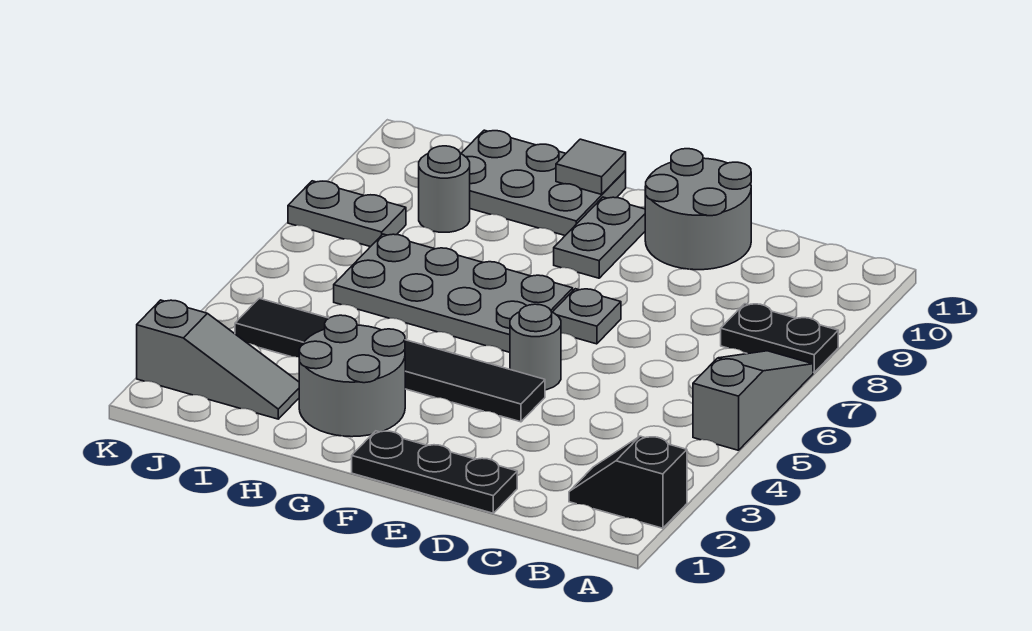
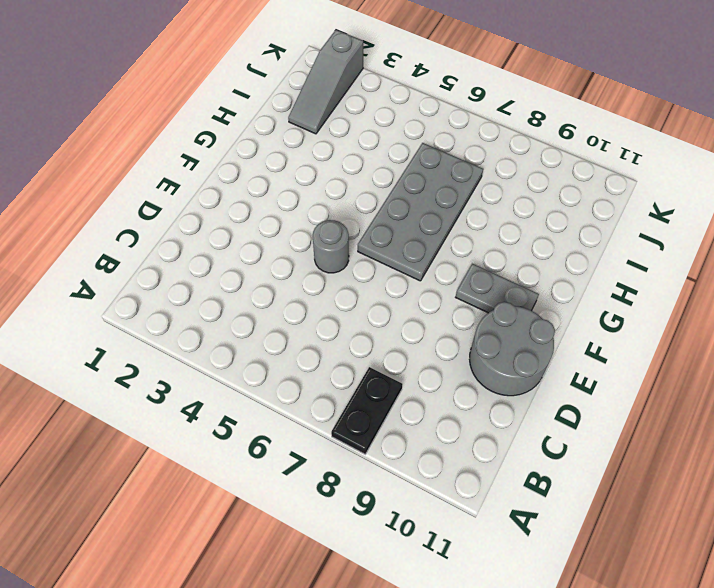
none -> black 1x2 slope [569,436,687,528]
none -> grey 1x3 slope [693,351,813,450]
none -> black 1x3 plate [352,431,517,513]

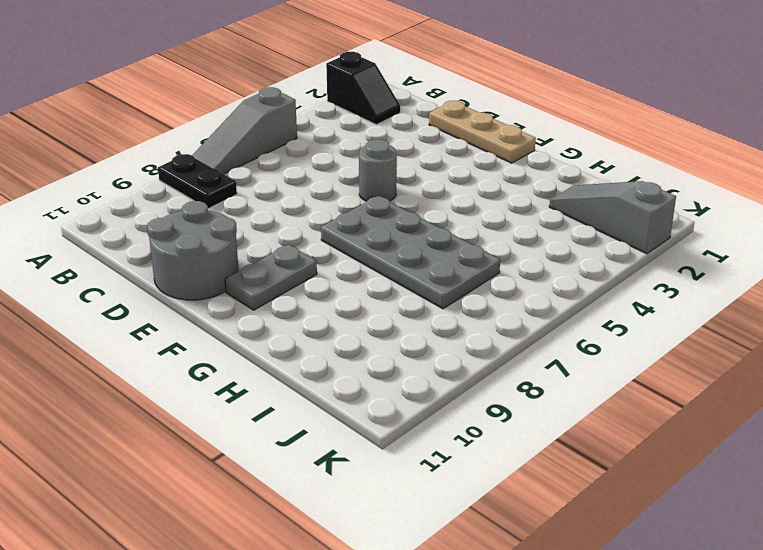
tan 1x3 plate [429,101,536,163] -> black 1x3 plate [352,431,517,513]
none -> black 1x6 tile [235,298,545,422]
none -> grey 1x1 plate [553,289,621,344]
none -> grey 2x2 round brick [299,315,405,437]

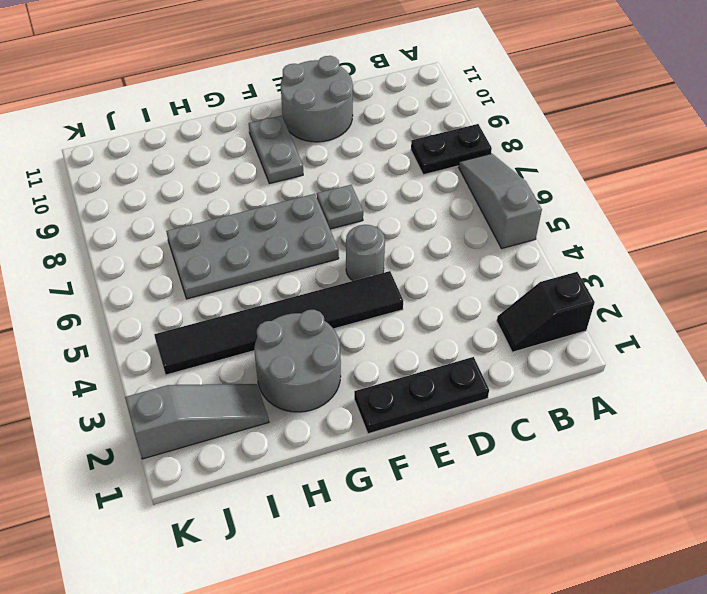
none -> grey 2x3 plate [461,130,626,235]
none -> grey 1x1 round brick [419,146,470,232]
none -> grey 1x2 plate [288,181,406,247]

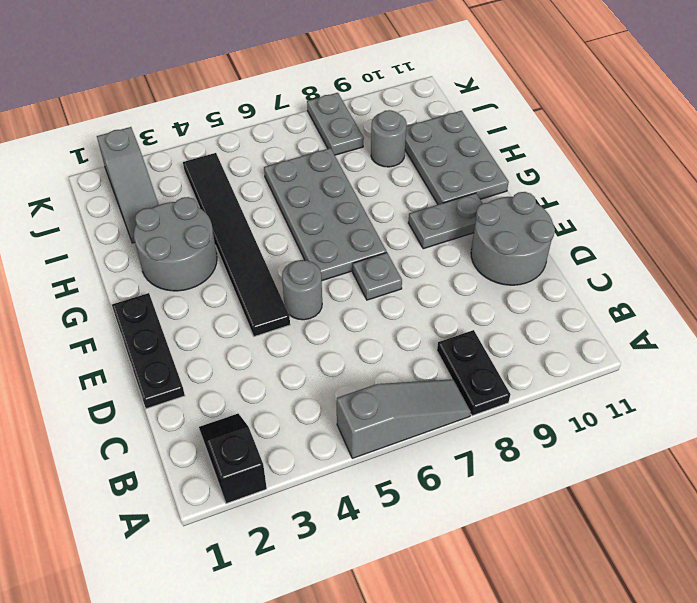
none -> grey 1x1 tile [556,139,626,194]

